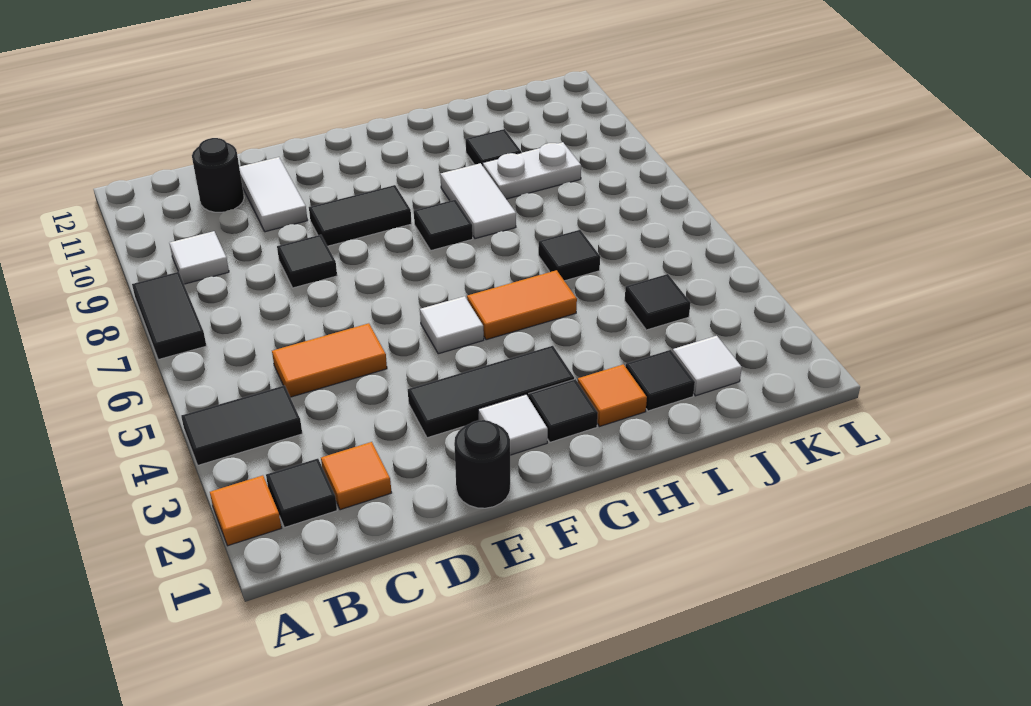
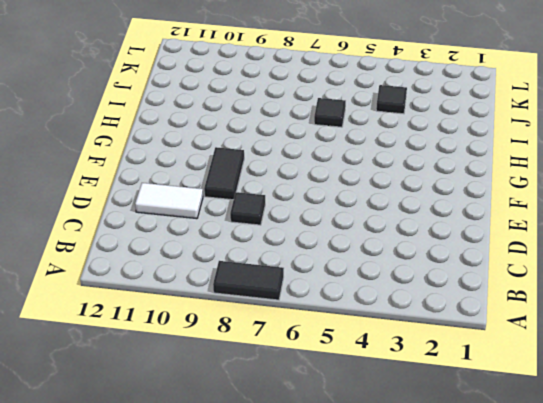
none -> orange 1x1 tile [210,475,281,546]
none -> black 1x2 tile [181,385,302,465]
none -> black 1x1 tile [266,459,337,527]

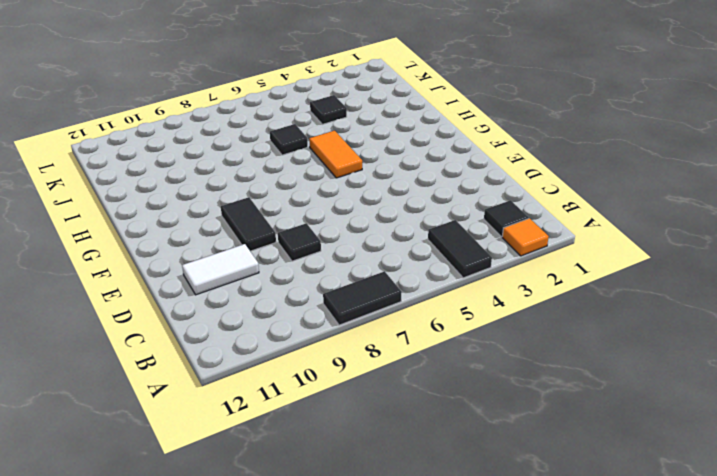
none -> white 1x1 tile [170,231,229,284]
none -> orange 1x1 tile [321,442,392,510]
none -> orange 1x2 tile [272,323,387,397]

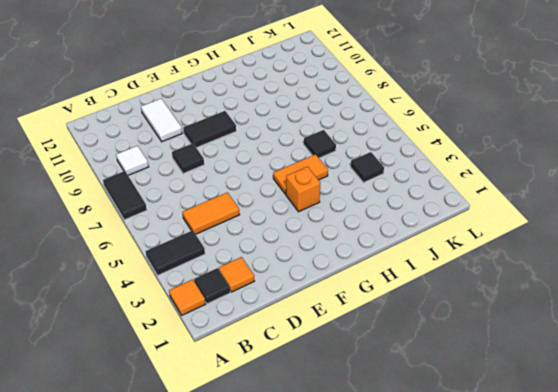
orange 1x1 brick [286,167,320,212] -> none
none -> black 1x1 round brick [192,138,244,212]
none -> black 1x1 round brick [454,420,510,508]
none -> black 1x3 tile [408,346,574,438]

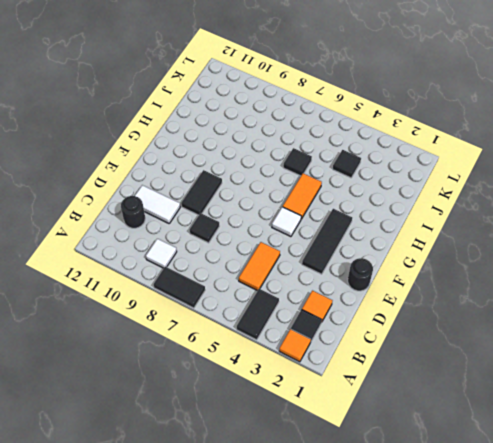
none -> white 1x1 tile [478,394,548,455]
none -> black 1x1 tile [529,379,598,442]
none -> black 1x1 tile [414,200,473,250]

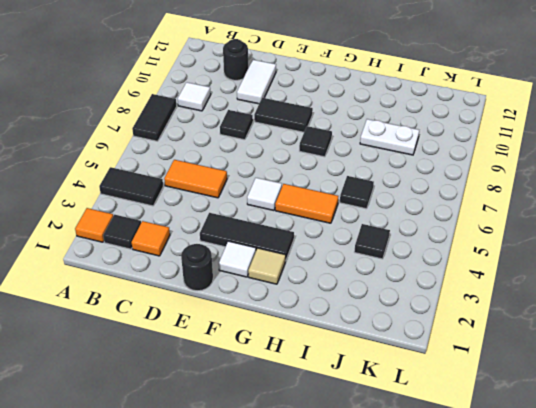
tan 1x1 tile [248,248,286,284] -> black 1x1 tile [529,379,598,442]
none -> orange 1x1 tile [578,364,647,427]
none -> white 1x2 tile [440,163,516,239]
none -> black 1x1 tile [626,350,695,411]

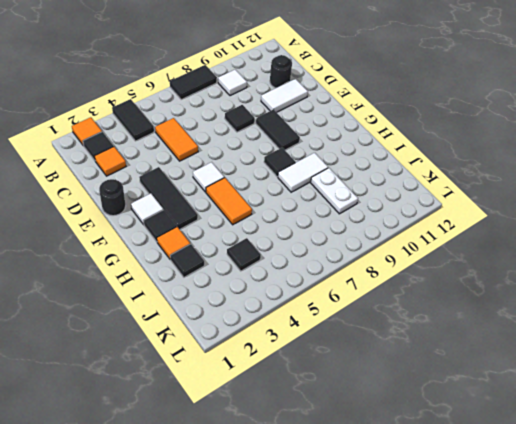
none -> black 1x1 tile [538,230,600,281]
none -> black 1x1 tile [466,129,521,166]
none -> white 1x1 tile [673,336,742,396]

